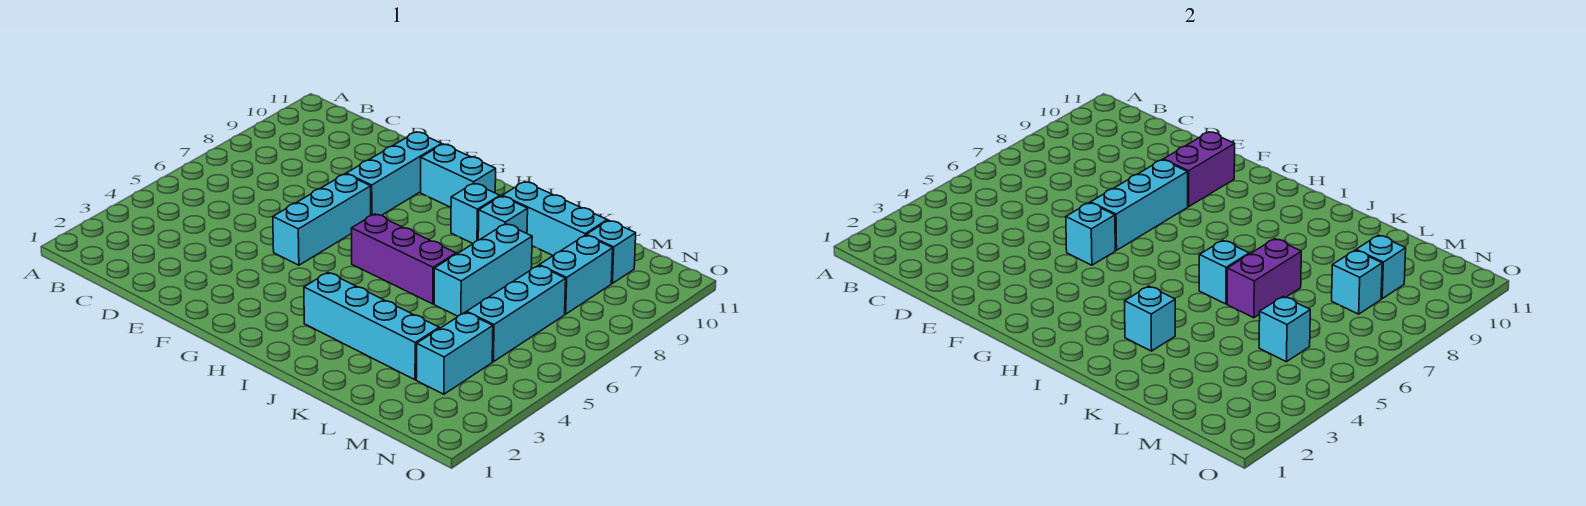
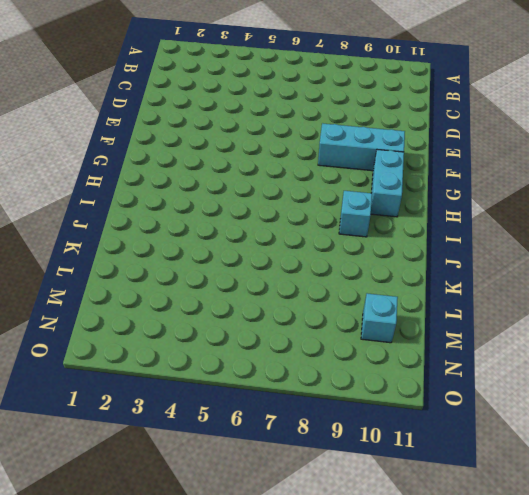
none -> cyan 1x3 brick [273,174,371,265]
none -> purple 1x3 brick [351,214,456,304]
none -> cyan 1x4 brick [304,273,439,380]

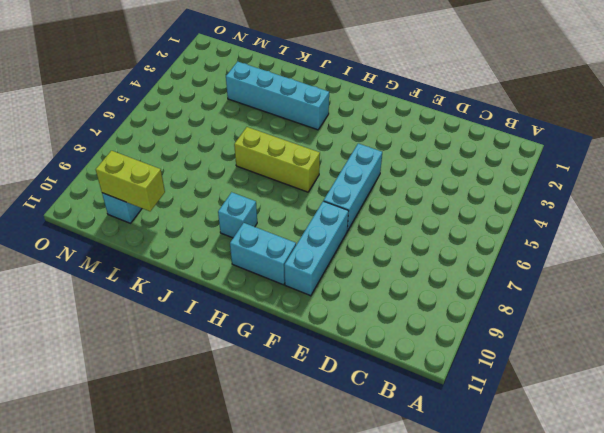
lime 1x3 brick [234,127,320,192] -> purple 1x3 brick [351,214,456,304]
lime 1x2 brick [96,151,165,211] -> none
none -> cyan 1x1 brick [478,196,528,240]
none -> cyan 1x3 brick [502,182,607,256]
none -> cyan 1x3 brick [434,224,532,316]

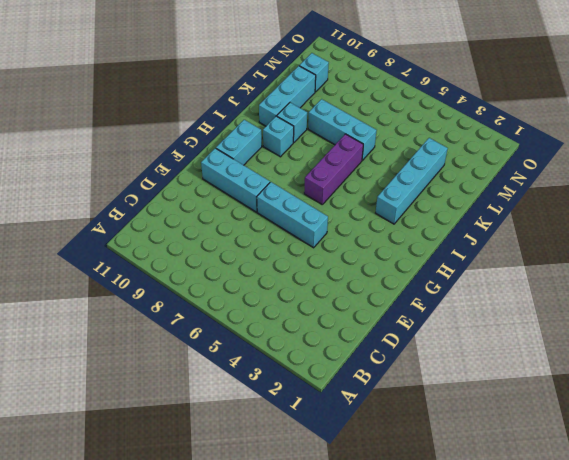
none -> cyan 1x2 brick [416,312,493,394]
none -> cyan 1x3 brick [467,265,566,362]
none -> cyan 1x2 brick [539,235,613,314]

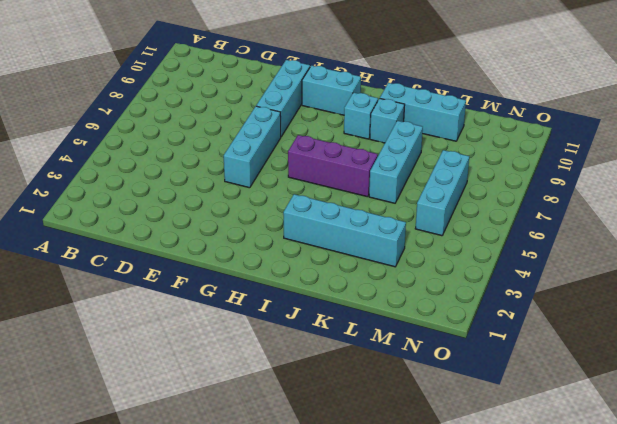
none -> cyan 1x2 brick [416,312,493,394]
none -> cyan 1x2 brick [539,235,613,314]
none -> cyan 1x1 brick [587,220,636,283]

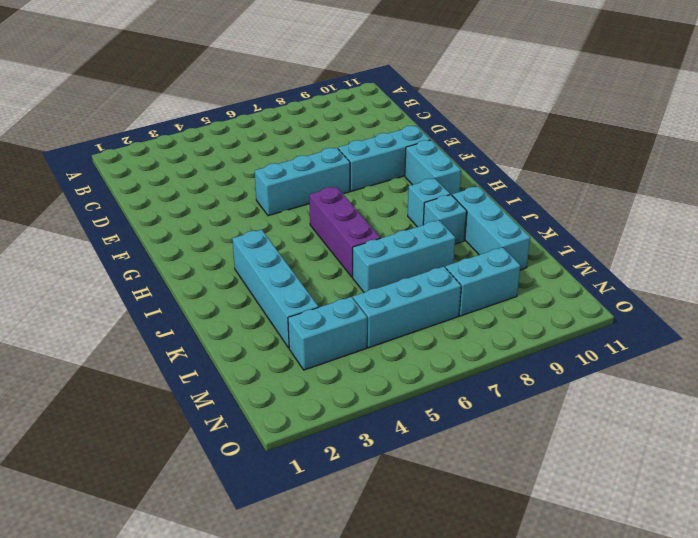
none -> cyan 1x1 brick [587,220,636,283]
none -> cyan 1x1 brick [1066,203,1115,265]
none -> cyan 1x3 brick [1091,160,1188,250]

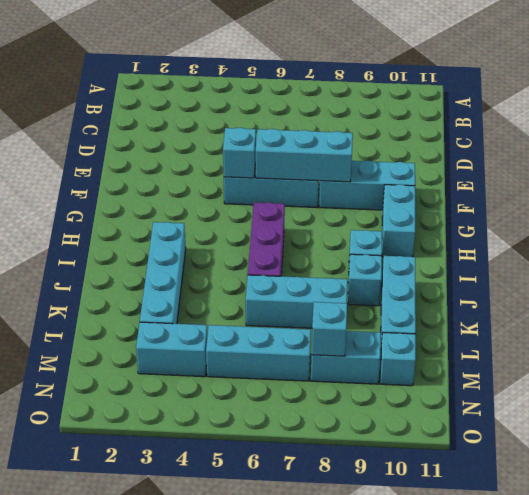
none -> purple 1x2 brick [1163,132,1235,207]
none -> cyan 1x1 brick [1125,286,1175,351]
none -> cyan 1x1 brick [1199,240,1249,304]

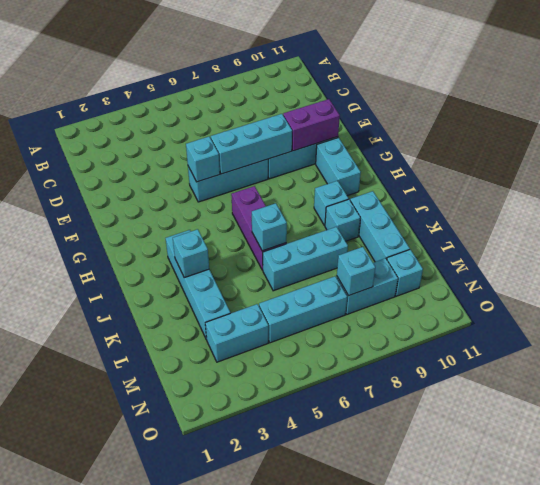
none -> purple 1x2 brick [1227,239,1301,318]
none -> cyan 1x1 brick [1259,297,1310,362]
none -> cyan 1x1 brick [1356,235,1406,299]

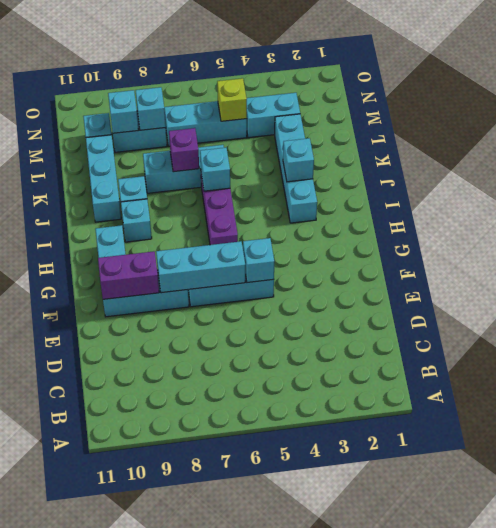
purple 1x1 brick [169,128,199,172] -> purple 1x2 brick [1227,239,1301,318]
lime 1x1 brick [217,78,247,121] -> cyan 1x1 brick [1259,297,1310,362]

